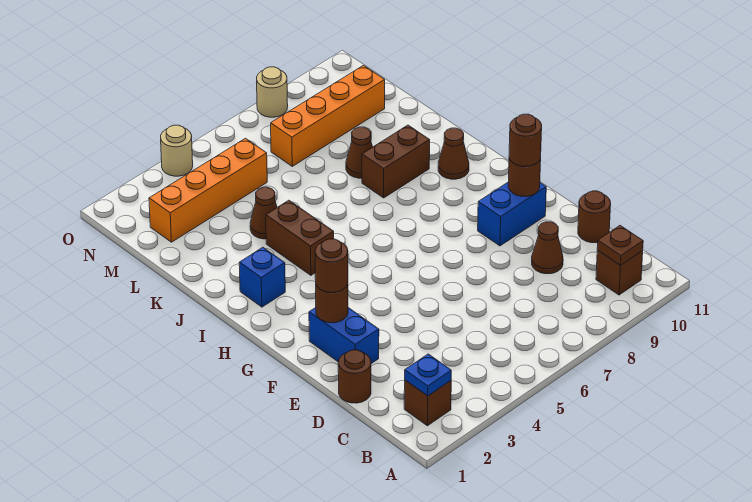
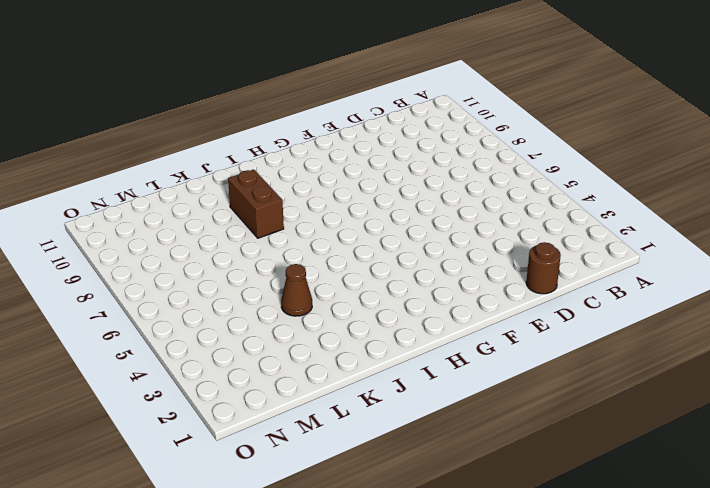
none -> brown 1x1 brick [404,380,451,426]
none -> brown 1x1 brick [596,250,643,295]
none -> brown 1x1 cone [532,222,563,274]

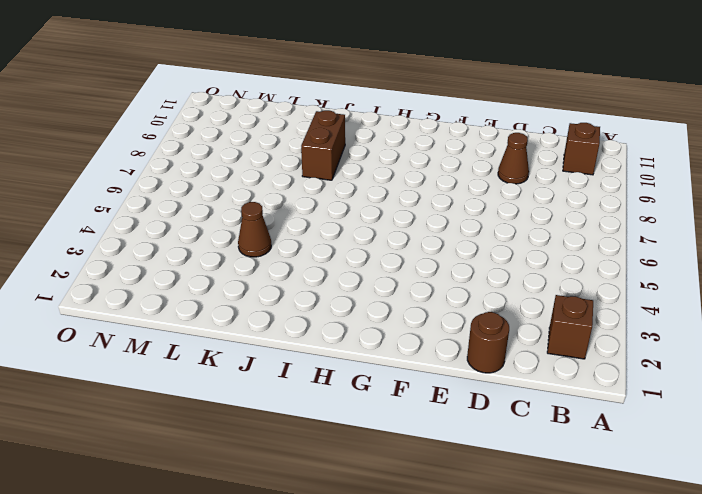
none -> brown 1x1 round brick [578,191,611,243]
none -> blue 1x2 brick [309,308,379,364]
none -> blue 1x2 brick [478,182,546,246]

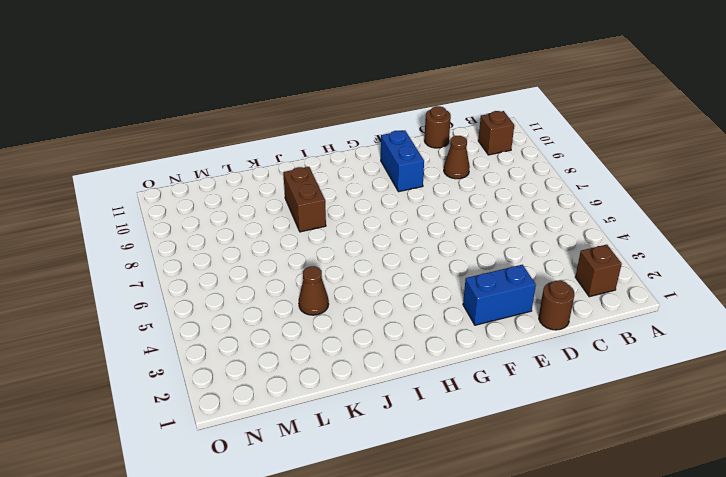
none -> blue 1x1 brick [239,247,285,307]
none -> brown 1x2 brick [266,200,334,275]
none -> brown 1x1 cone [438,128,469,179]

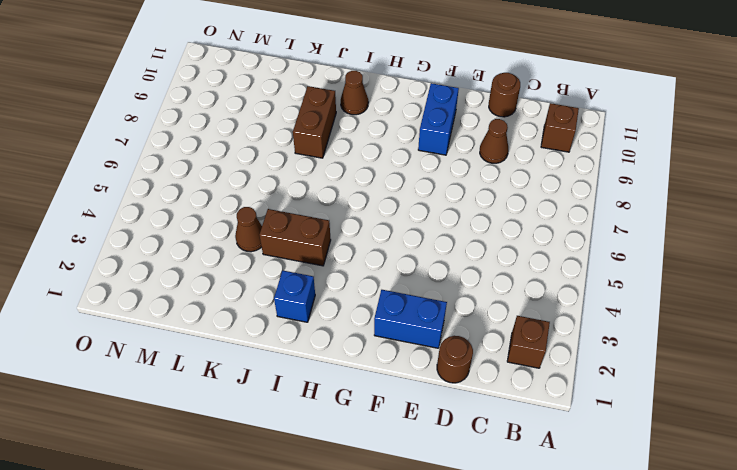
none -> brown 1x1 cone [346,127,372,178]
none -> orange 1x4 brick [149,138,267,242]
none -> orange 1x4 brick [271,66,385,166]

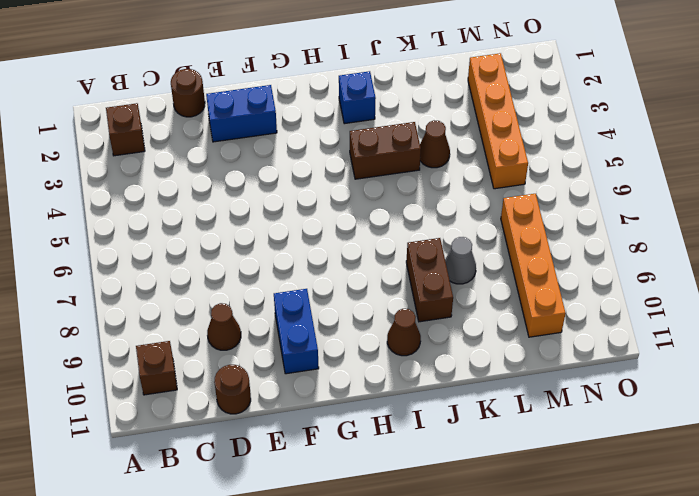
grey 1x1 cone [445,237,476,284] -> brown 1x1 cone [346,127,372,178]
none -> tan 1x1 round brick [161,125,193,176]
none -> tan 1x1 round brick [257,67,288,117]
none -> blue 1x1 plate [405,354,451,396]

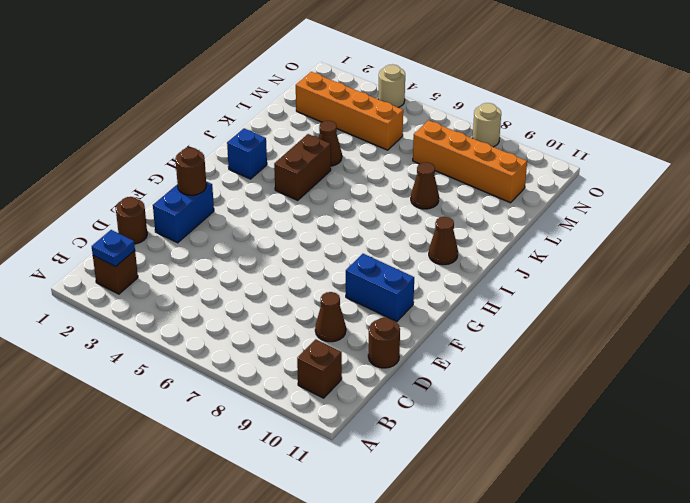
none -> brown 1x2 brick [362,125,430,198]
none -> brown 1x1 plate [597,226,643,265]
none -> brown 1x1 round brick [508,158,541,197]

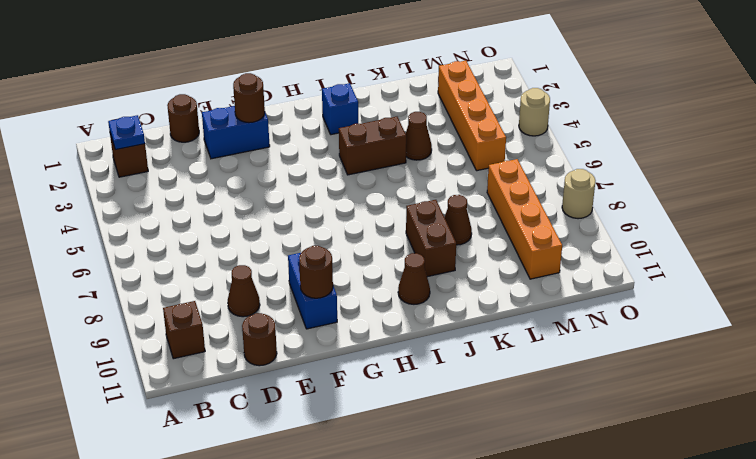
none -> brown 1x1 plate [597,226,643,265]
none -> brown 1x1 round brick [315,239,348,292]
none -> brown 1x1 round brick [509,114,542,166]

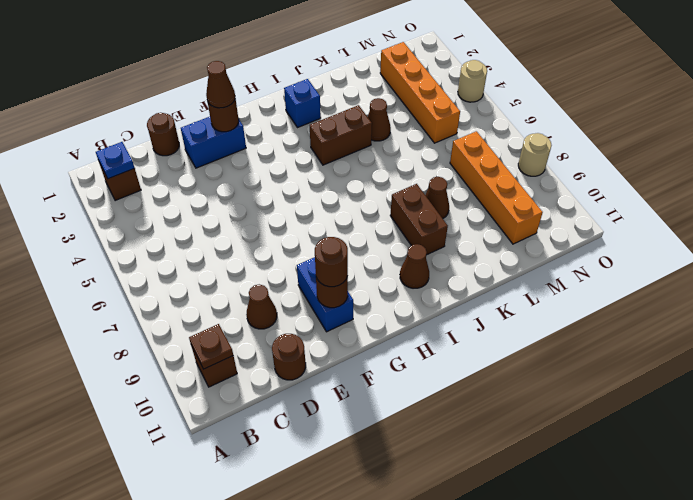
brown 1x1 cone [206,61,235,108] -> brown 1x1 round brick [315,239,348,292]

